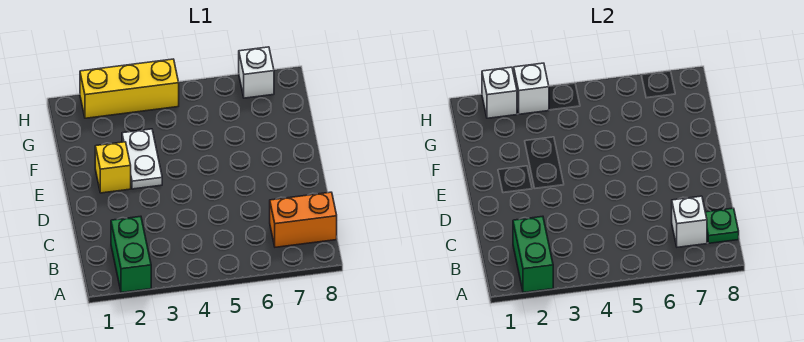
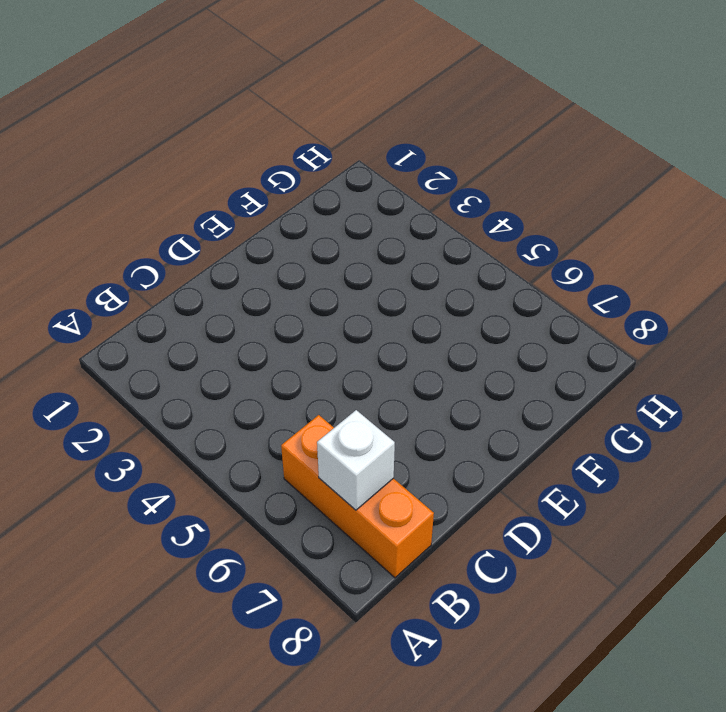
orange 1x3 brick [281,415,434,578] -> orange 1x2 brick [270,192,337,247]
none -> green 1x2 brick [111,216,151,293]
none -> yellow 1x1 brick [95,142,131,193]

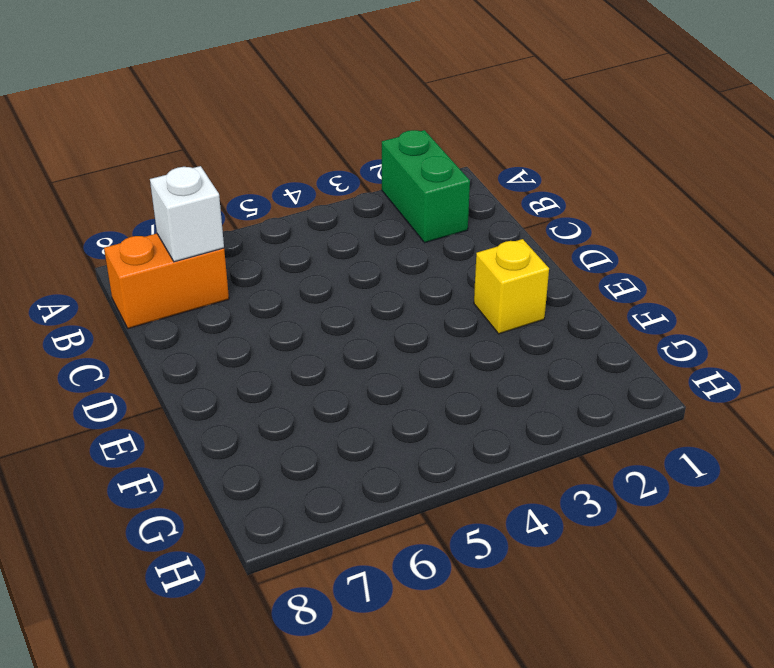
none -> white 1x2 plate [122,129,162,189]
none -> yellow 1x3 brick [80,59,179,118]

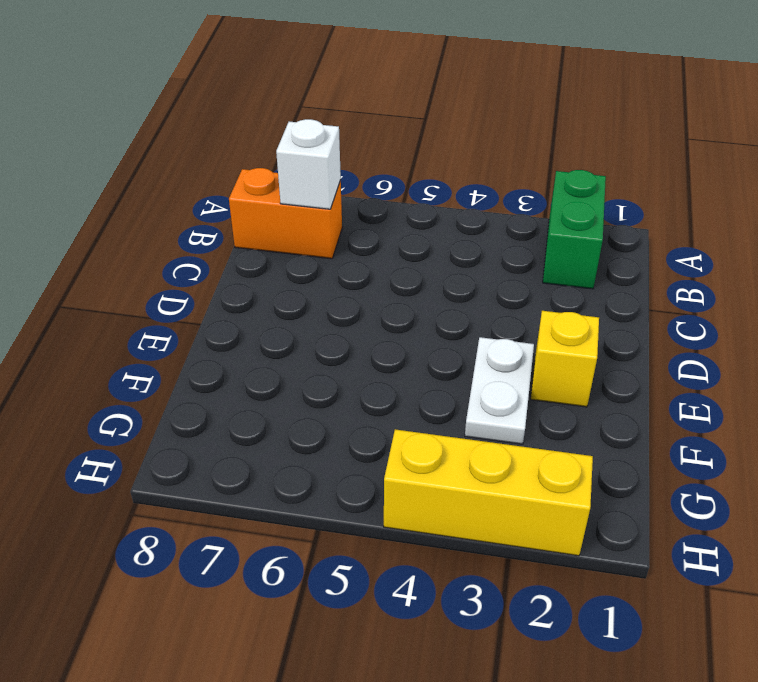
none -> white 1x1 brick [239,47,274,98]
none -> green 1x2 brick [513,216,553,293]

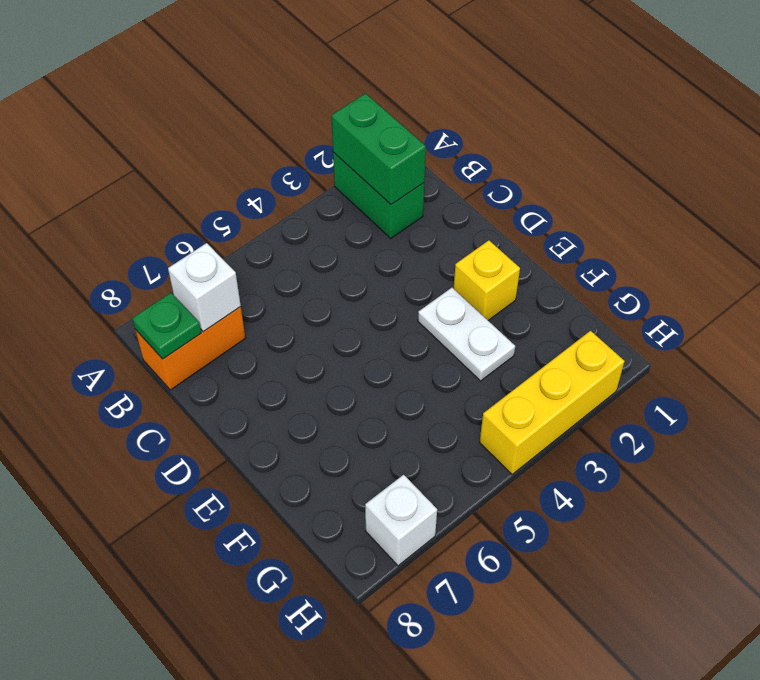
none -> white 1x1 brick [482,67,517,118]
none -> white 1x1 brick [514,63,549,114]

